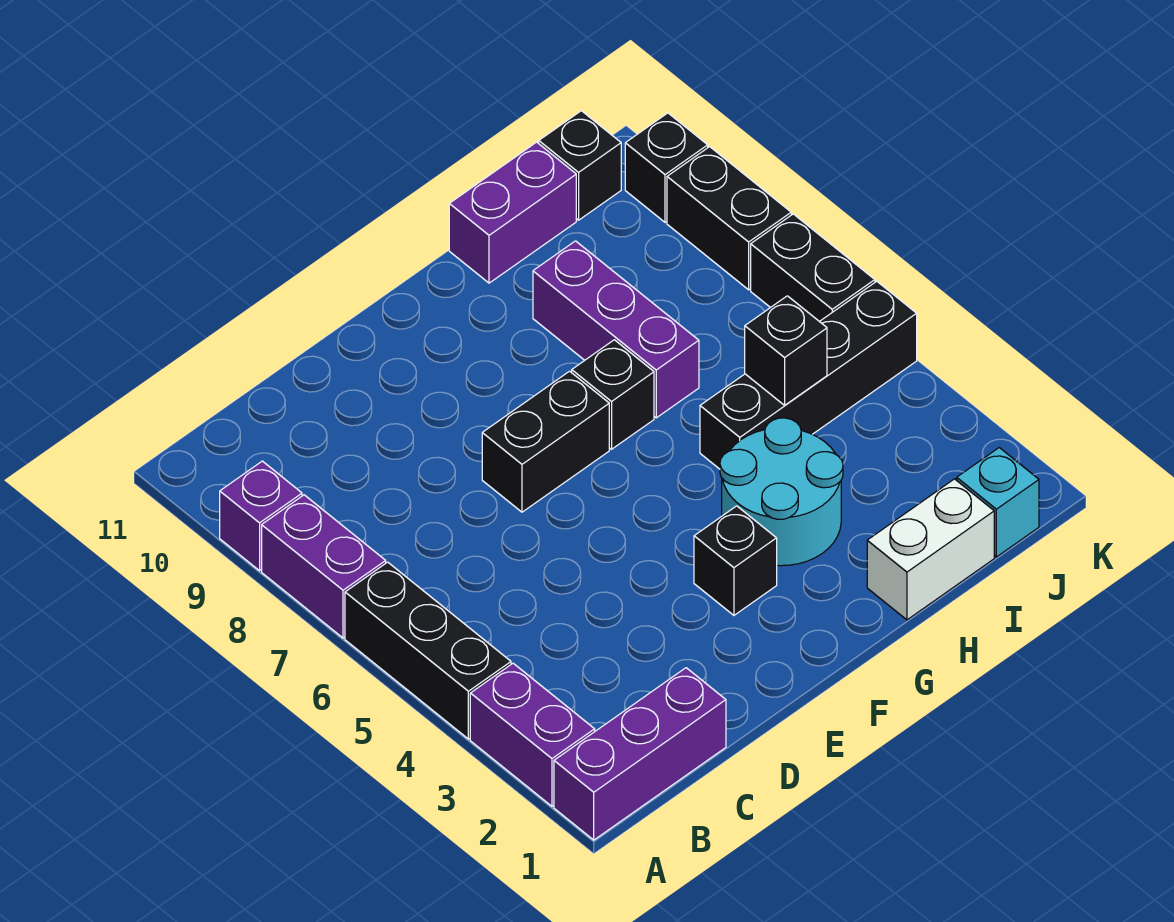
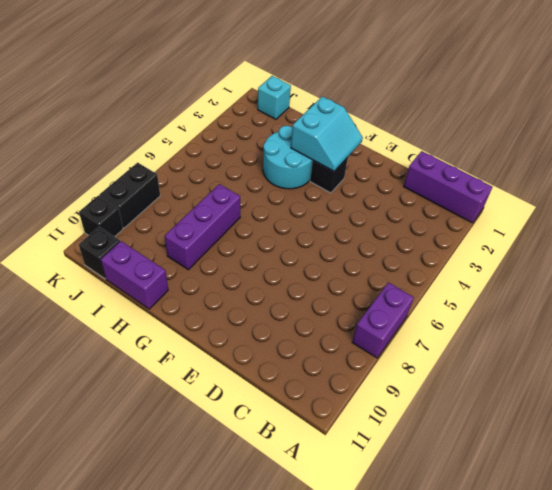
cyan 2x2 slope [291,96,363,171] -> none
none -> purple 1x2 brick [470,663,595,806]
none -> black 1x3 brick [345,562,511,739]
none -> purple 1x1 brick [220,461,302,571]

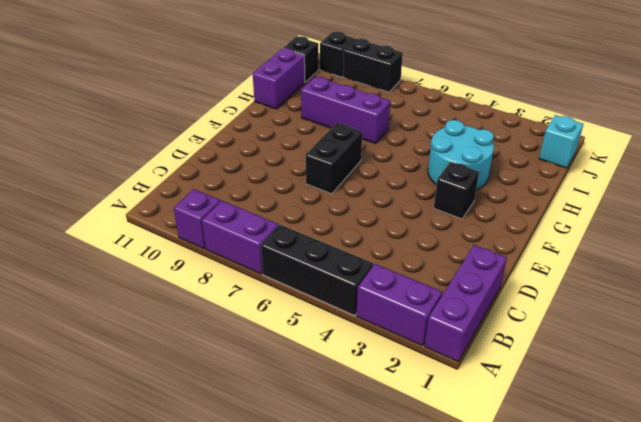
none -> black 1x1 brick [572,340,654,449]
none -> white 1x2 brick [867,479,994,620]
none -> black 1x4 brick [700,281,917,469]

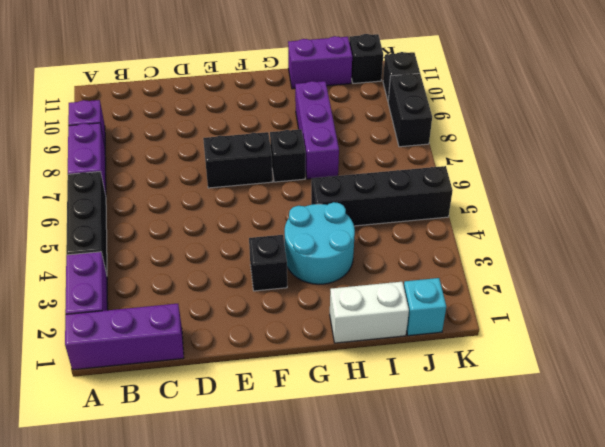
none -> black 1x2 brick [751,214,875,322]
none -> black 1x1 brick [745,296,827,405]

